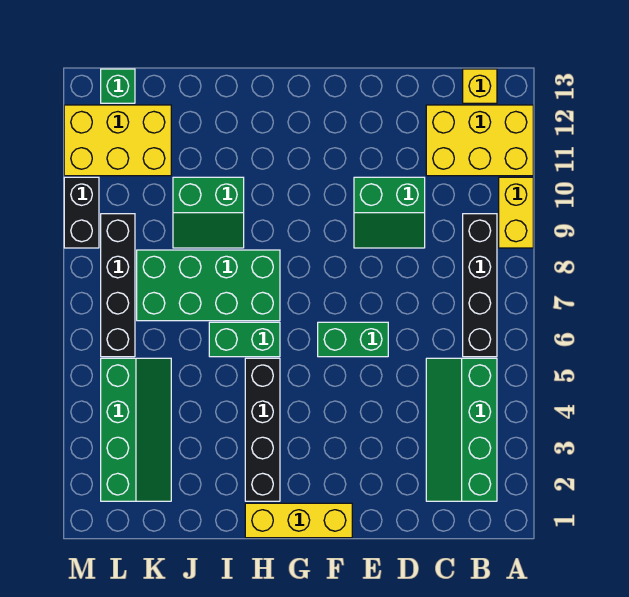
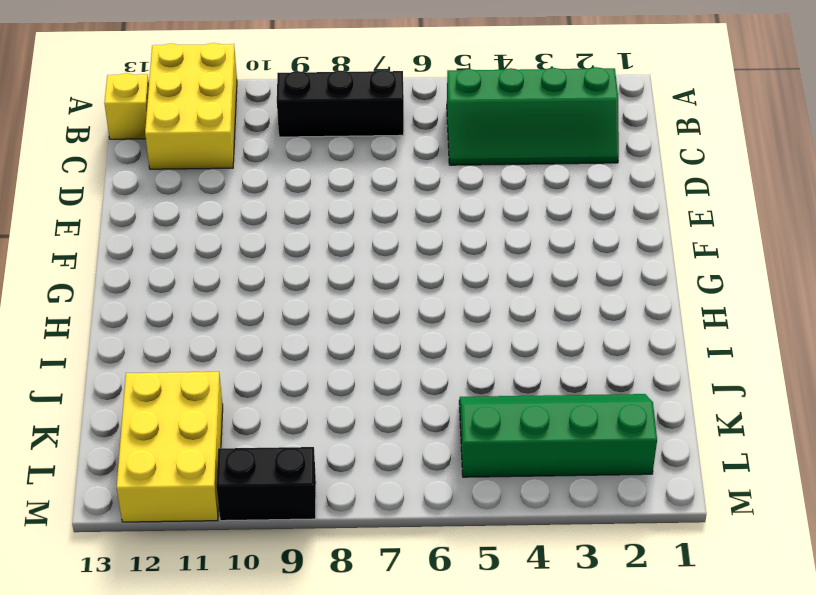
black 1x3 brick [277,70,404,137] -> black 1x4 brick [463,214,497,357]
none -> yellow 1x2 brick [499,177,533,248]
none -> green 2x2 slope [354,177,425,248]
none -> green 1x2 brick [318,322,388,357]

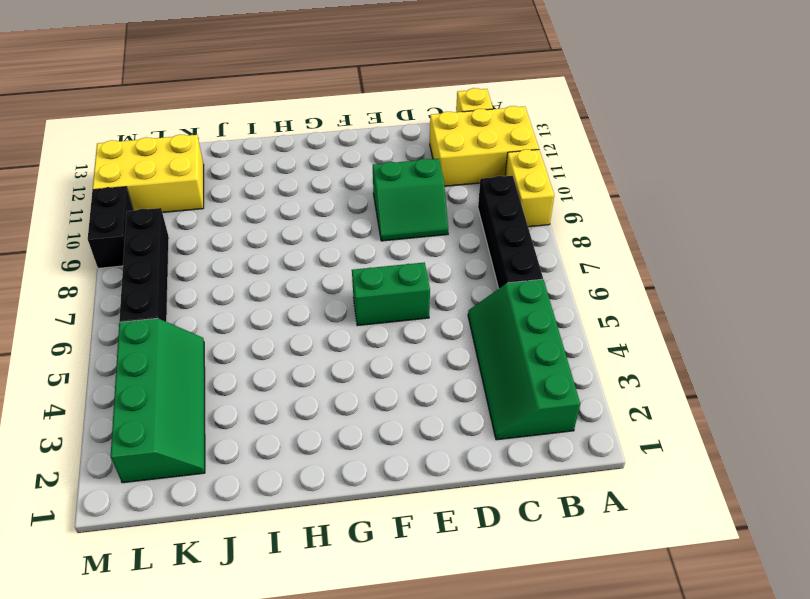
none -> yellow 1x3 brick [245,503,352,538]
none -> black 1x4 brick [245,358,280,501]
none -> green 1x2 brick [209,322,280,357]

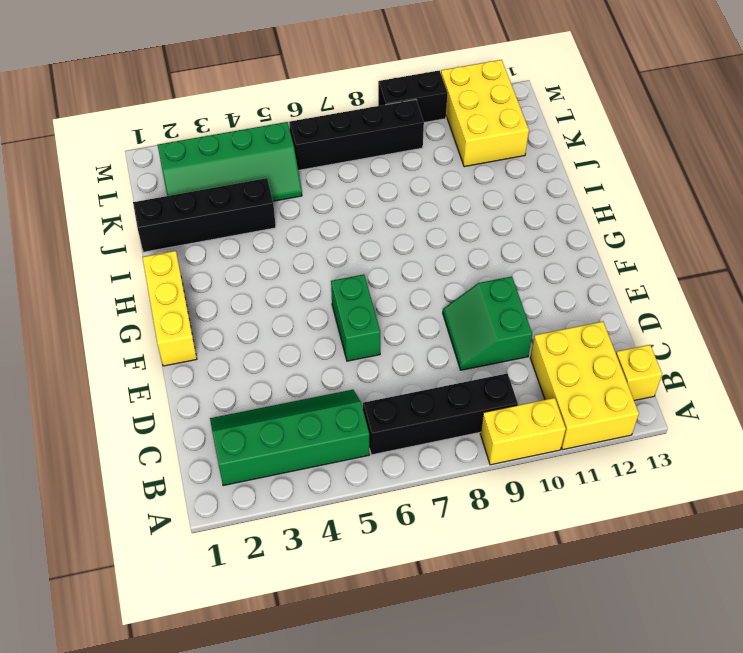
black 1x4 brick [133,178,276,252] -> black 1x4 brick moved to [245,358,280,501]
none -> green 1x2 brick [209,322,280,357]
none -> green 2x4 brick [137,250,280,321]
none -> green 2x2 slope [173,177,244,248]

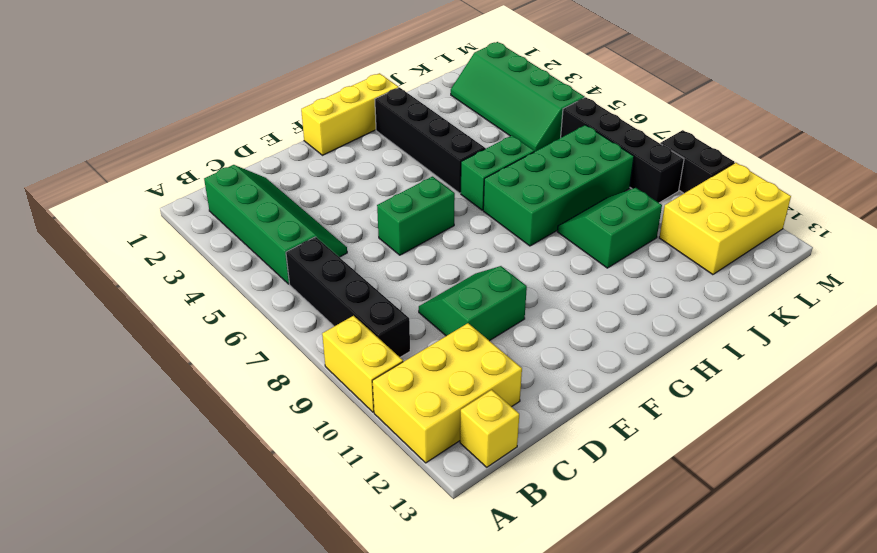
none -> green 1x1 brick [101,69,135,103]

